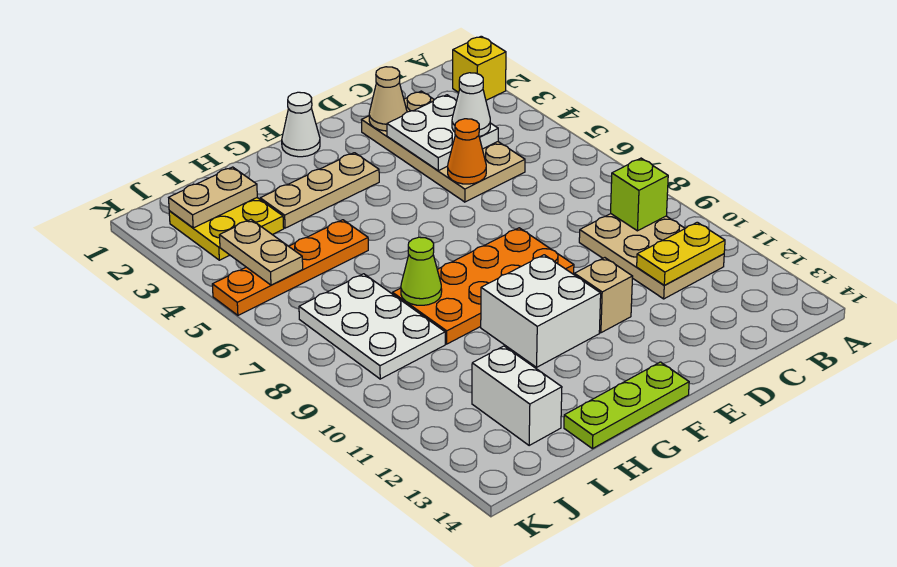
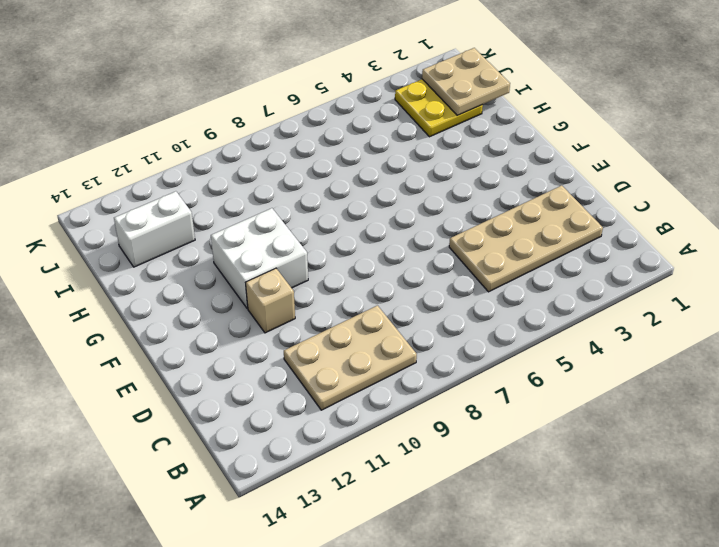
tan 2x2 plate [422,48,510,115] -> tan 1x2 plate [169,167,257,228]
none -> yellow 1x1 brick [453,36,506,100]
none -> orange 2x4 plate [393,228,574,344]
none -> white 1x1 cone [282,92,320,157]

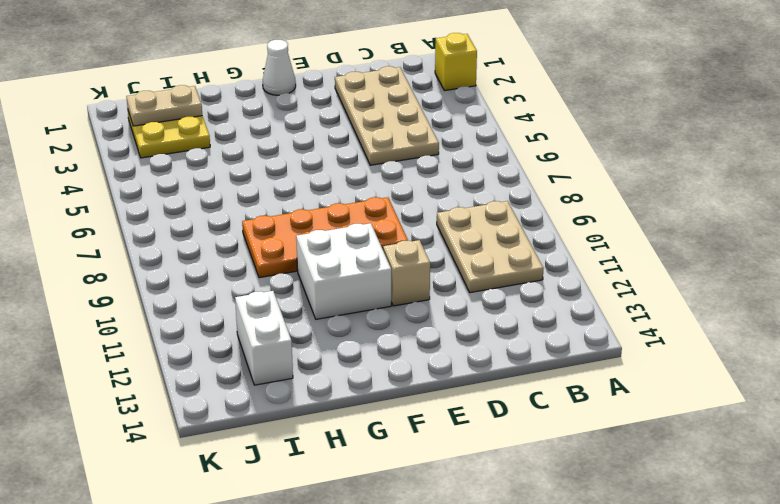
none -> tan 1x3 plate [260,153,379,228]
none -> lime 1x3 plate [564,362,689,449]
none -> orange 1x4 plate [212,220,368,315]

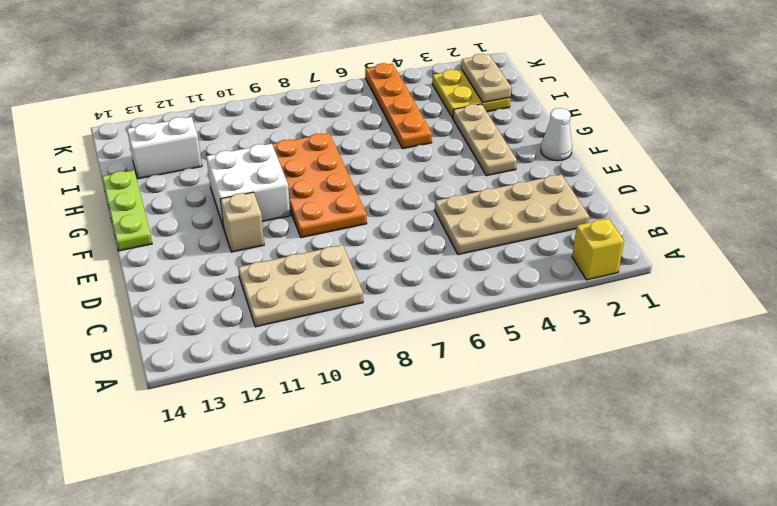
none -> white 2x3 plate [299,274,445,379]
none -> lime 1x1 brick [611,158,668,231]
none -> yellow 1x2 plate [637,222,725,285]

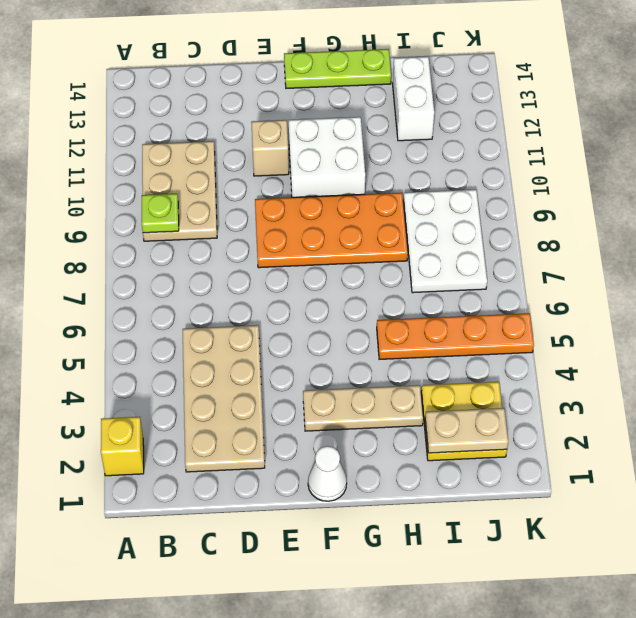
lime 1x1 plate [142,194,179,233] -> lime 1x1 brick [611,158,668,231]
none -> yellow 1x2 plate [637,222,725,285]
none -> white 2x2 plate [387,95,498,171]
none -> tan 1x1 cone [369,67,407,131]

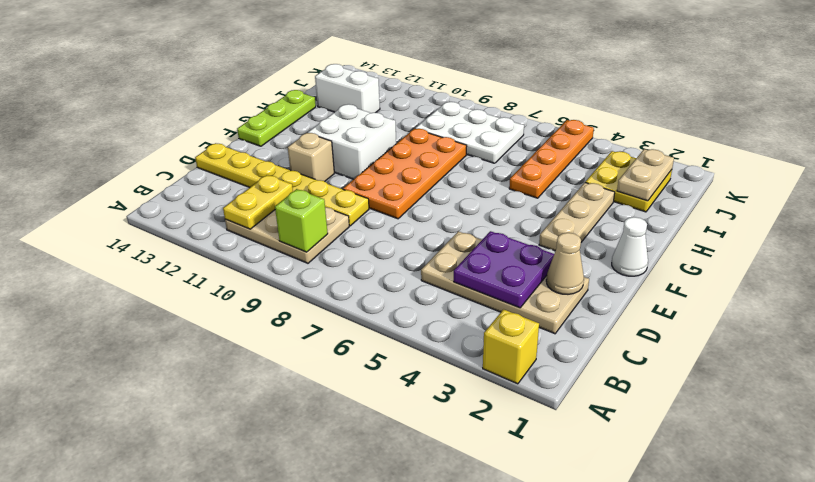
purple 2x2 plate [454,231,554,308] -> white 2x2 plate [387,95,498,171]
yellow 1x6 plate [195,143,369,226] -> none
none -> orange 1x1 cone [448,119,486,184]
none -> lime 1x1 cone [401,237,442,305]
none -> tan 1x2 plate [219,220,303,285]

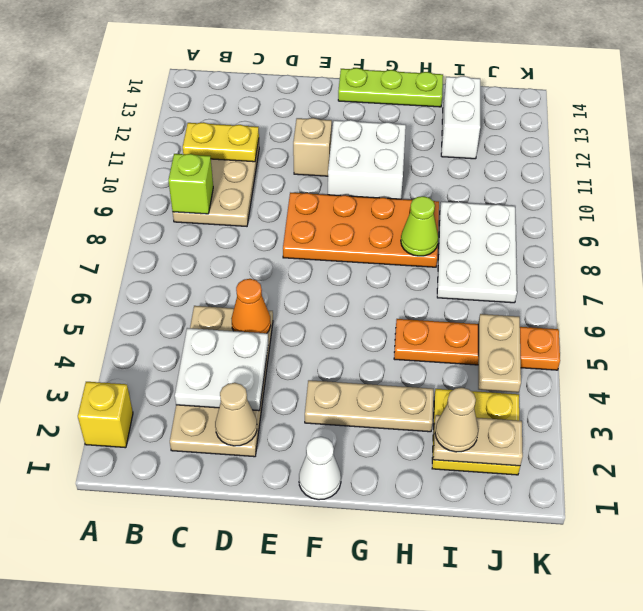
tan 1x1 cone [435,388,478,452] -> none
none -> white 1x1 cone [452,73,490,137]

